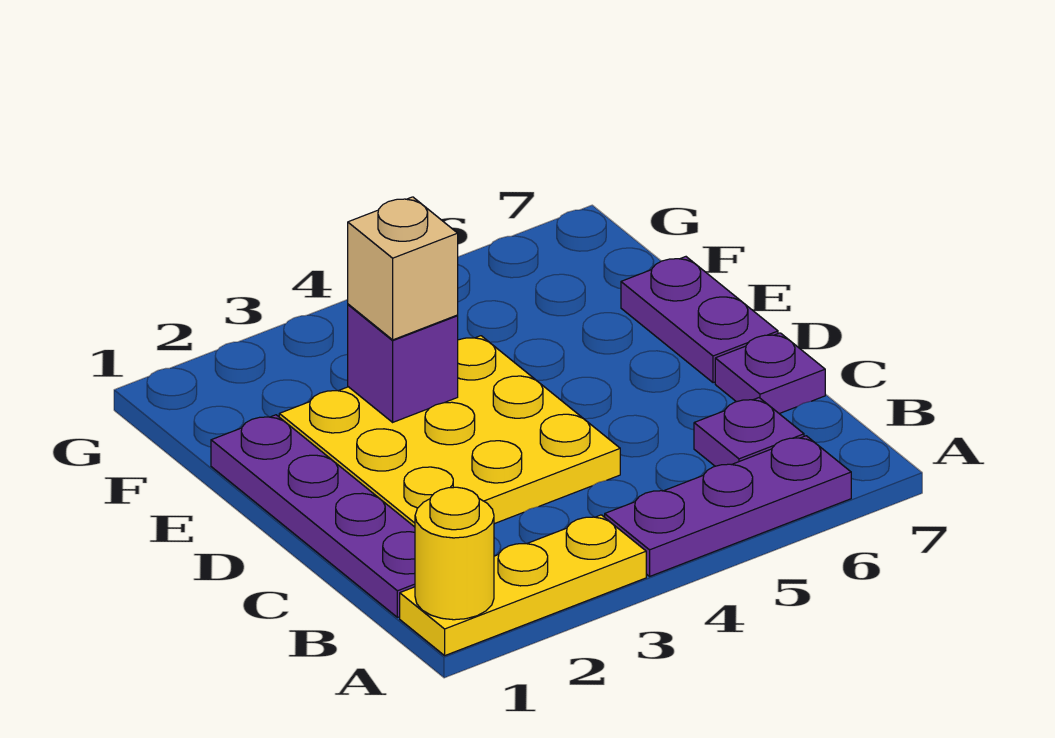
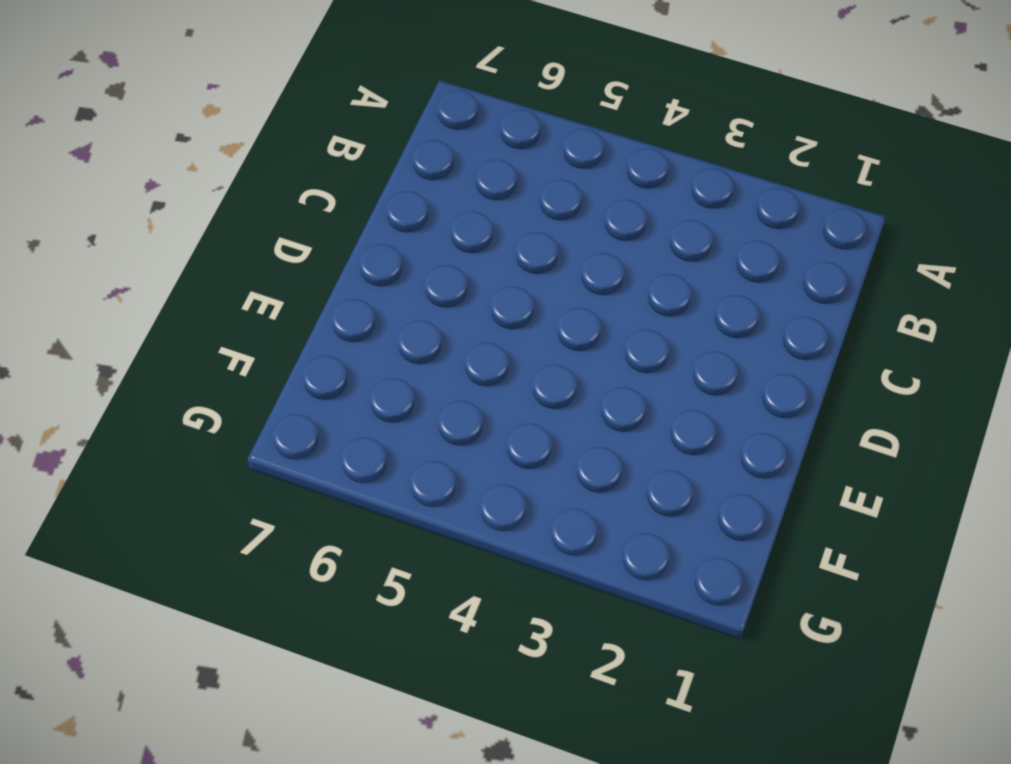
none -> yellow 1x3 plate [400,515,646,655]
none -> purple 1x3 plate [605,436,851,576]

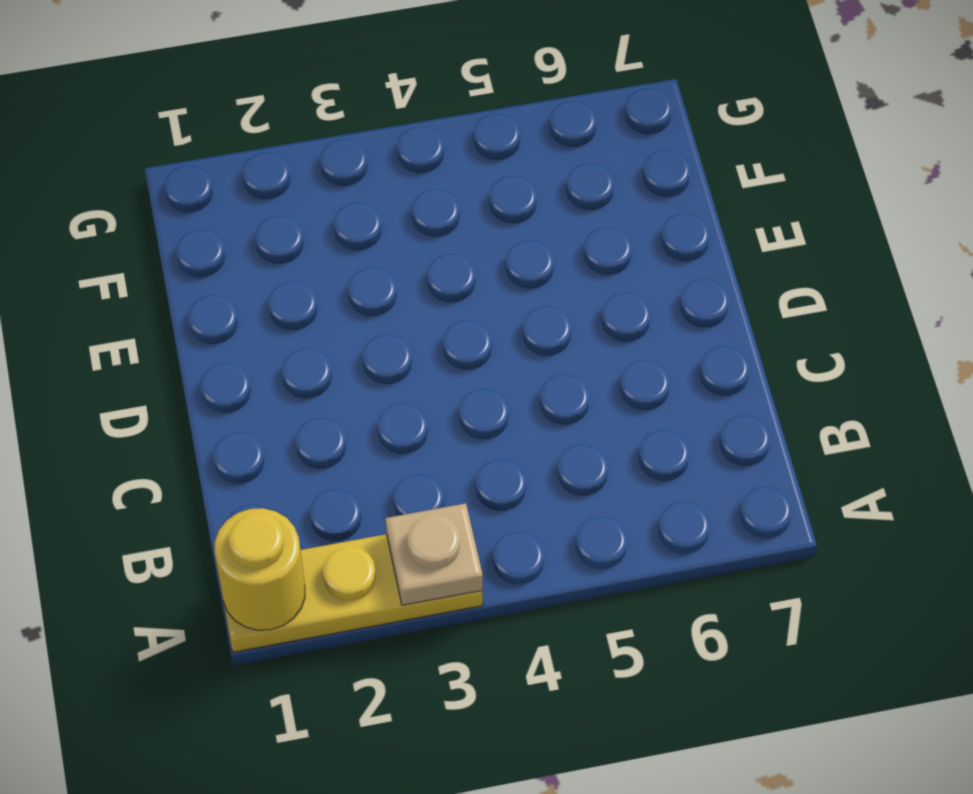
tan 1x1 plate [385,503,483,605] -> none
none -> purple 1x3 plate [605,436,851,576]
none -> purple 1x4 plate [211,415,415,617]

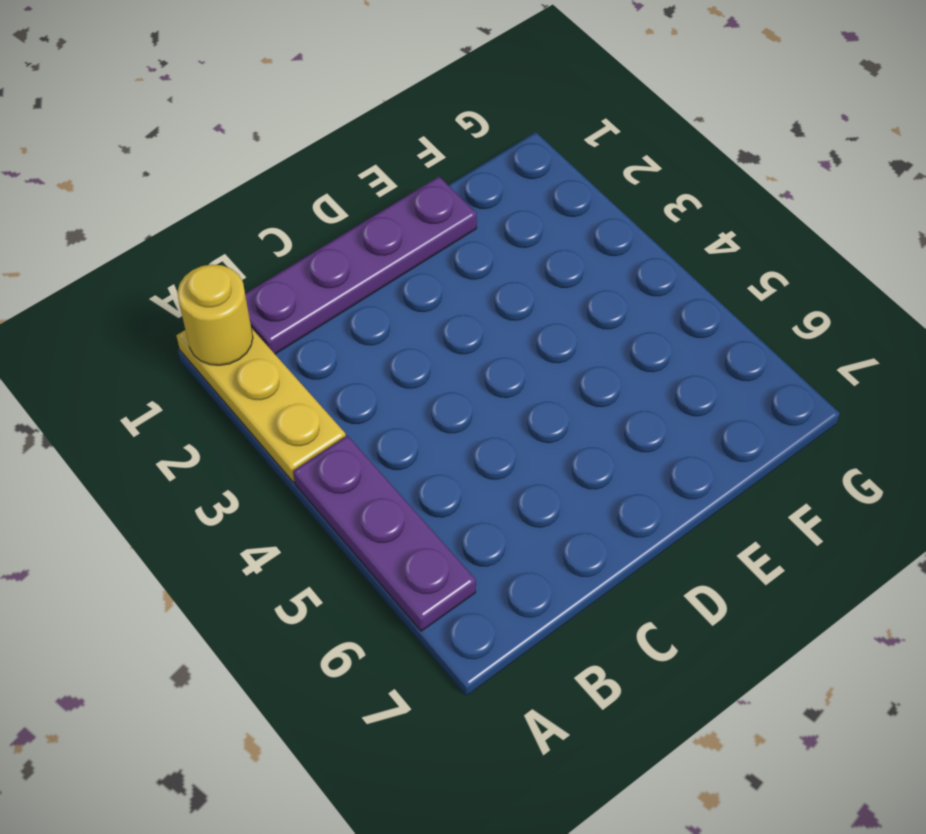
none -> purple 1x1 plate [694,398,804,466]
none -> yellow 3x3 plate [279,336,620,527]

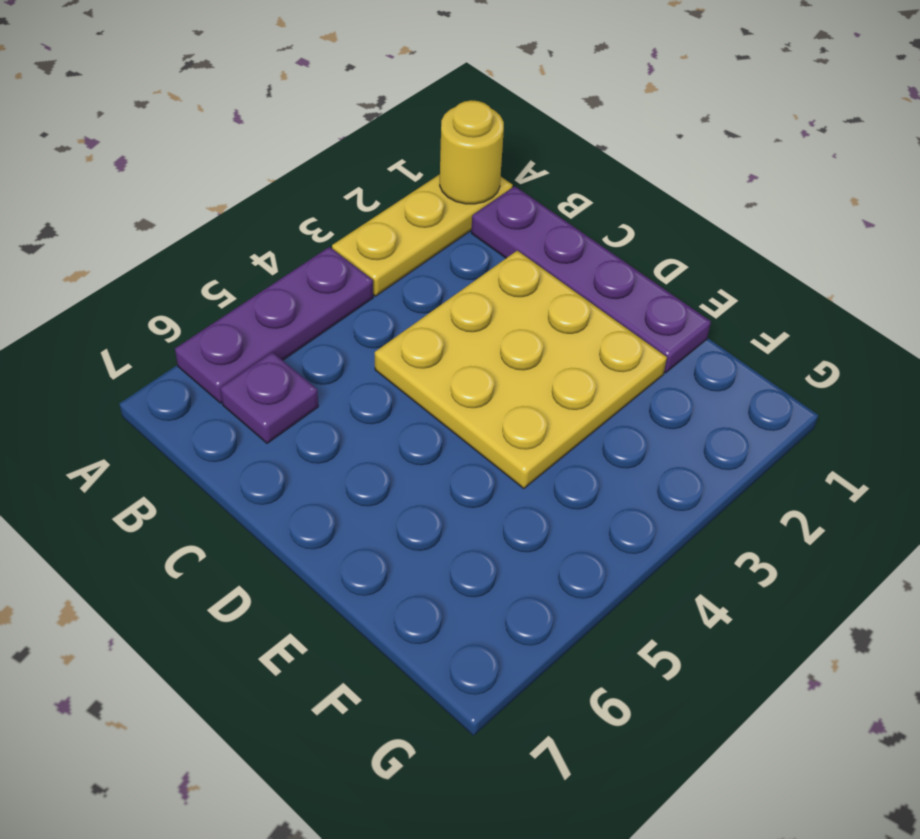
none -> purple 1x1 plate [715,333,825,414]
none -> purple 1x2 plate [621,257,778,383]

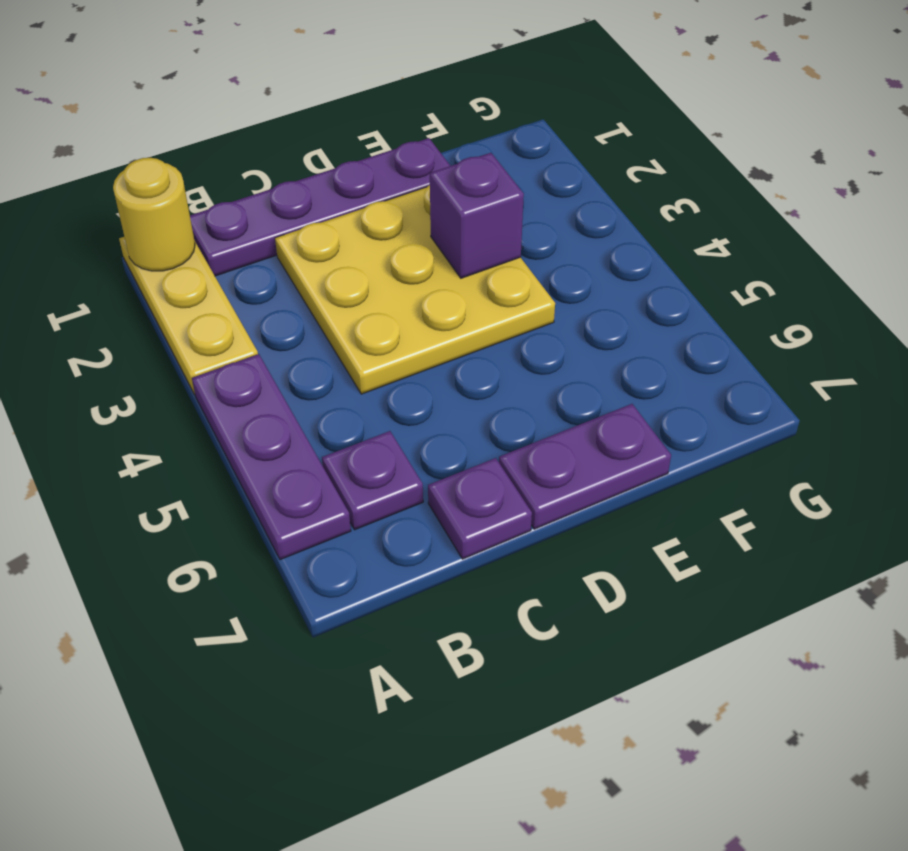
none -> tan 1x1 brick [348,197,458,340]

